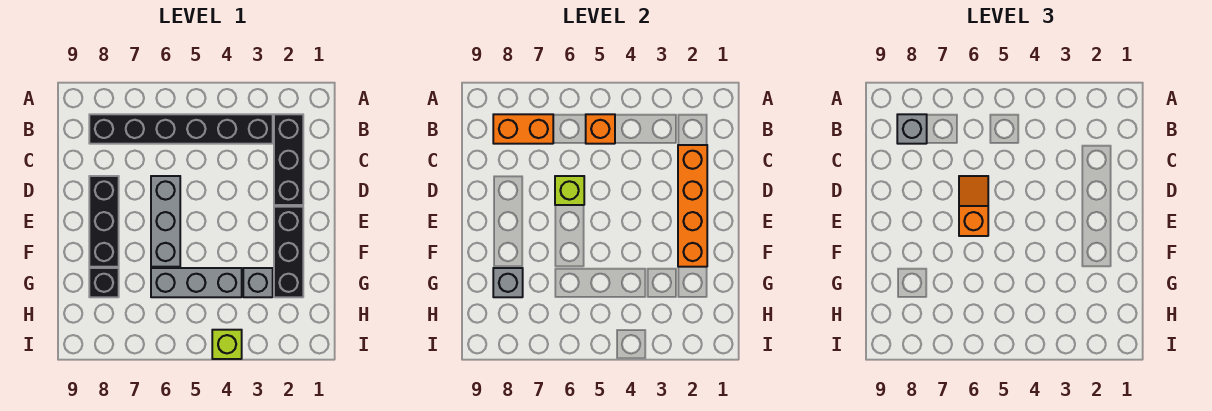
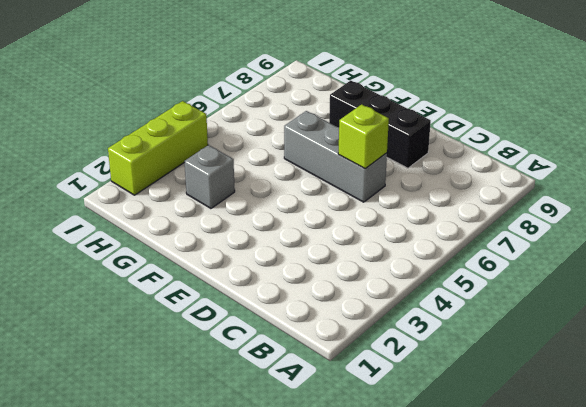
lime 1x3 brick [108,101,208,195] -> lime 1x1 brick [212,330,242,359]
none -> black 1x3 brick [274,114,303,205]
none -> black 1x6 brick [89,114,273,144]
none -> black 1x3 brick [274,207,303,297]

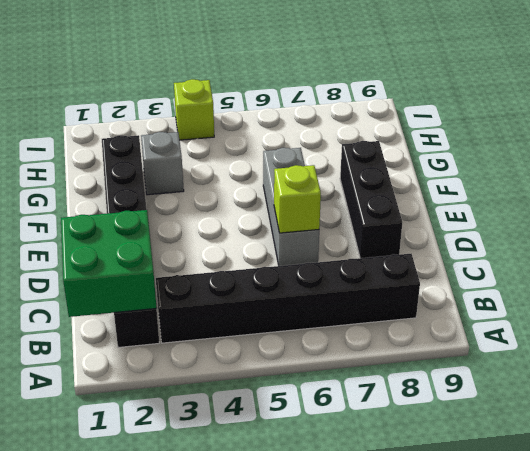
green 2x2 brick [61,210,156,317] -> orange 1x4 brick [678,145,707,267]
none -> grey 1x3 brick [151,268,242,297]
none -> black 1x1 brick [89,268,119,297]
none -> orange 1x1 brick [586,114,615,144]

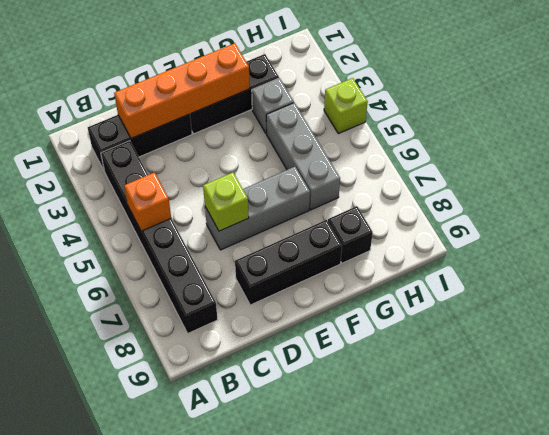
none -> orange 1x2 brick [493,114,553,144]
none -> grey 1x1 brick [493,268,523,297]
none -> grey 1x1 brick [897,114,927,144]

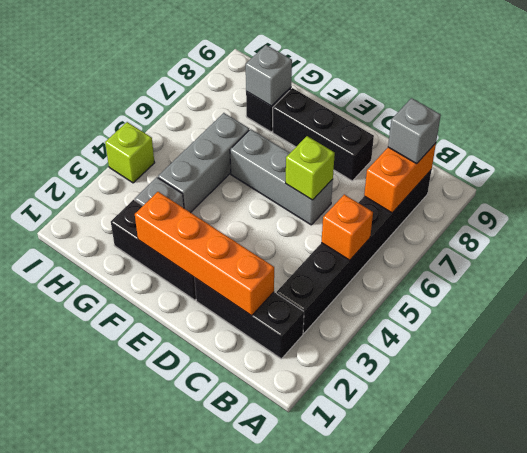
none -> orange 1x2 slope [959,176,988,236]

